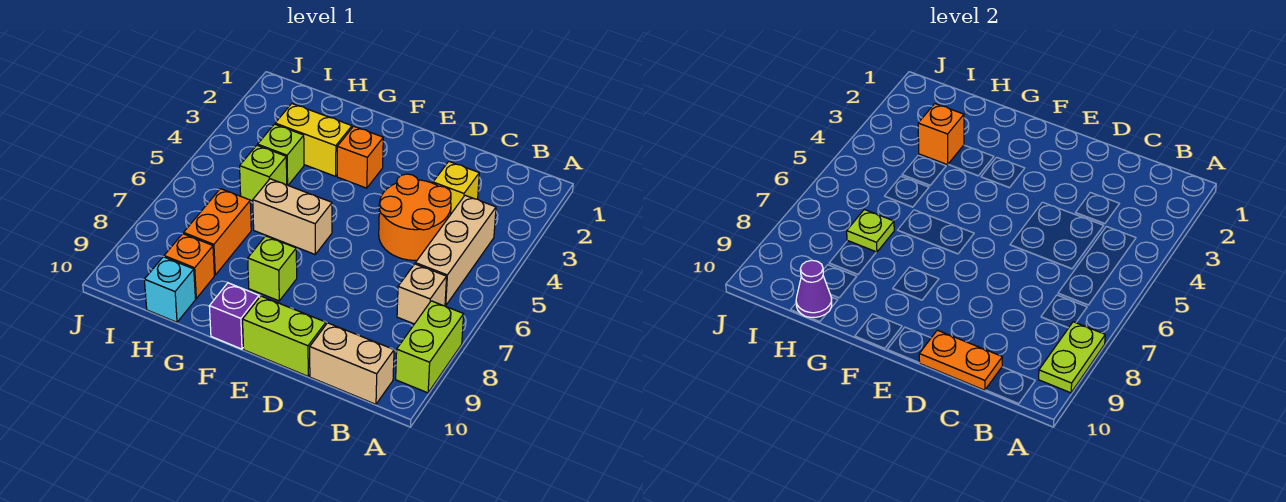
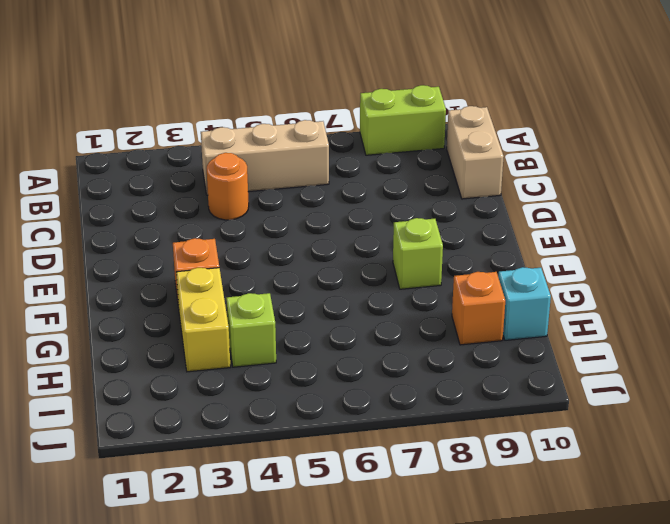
orange 1x1 round brick [207,153,249,220] -> orange 2x2 round brick [379,174,451,260]
none -> tan 1x1 brick [397,264,447,324]
none -> yellow 1x1 brick [433,162,479,213]
none -> lime 1x2 brick [243,296,326,376]

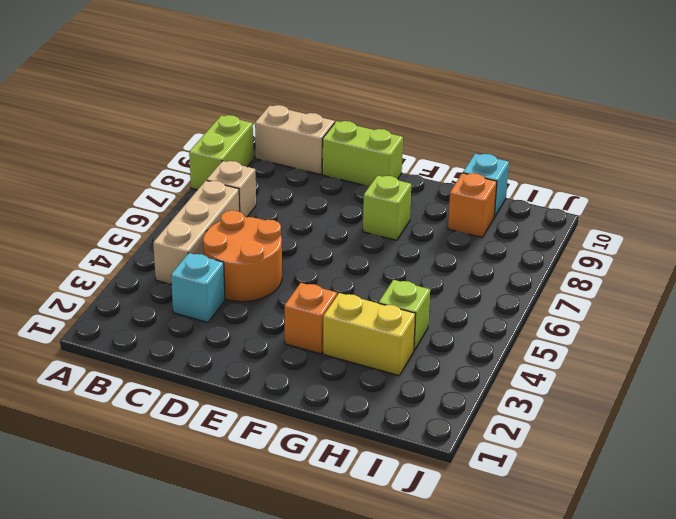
cyan 1x1 brick [171,253,225,322] -> yellow 1x1 brick [433,162,479,213]
none -> tan 1x2 brick [253,179,332,254]
none -> purple 1x1 brick [209,283,259,349]
none -> lime 1x1 brick [240,145,287,201]

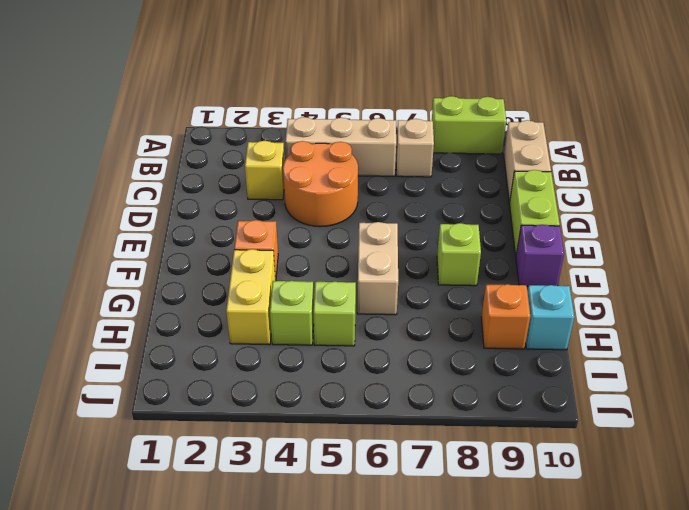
none -> orange 1x2 brick [184,189,251,275]
none -> lime 1x2 plate [1039,322,1105,393]
none -> orange 1x2 plate [919,330,1002,390]

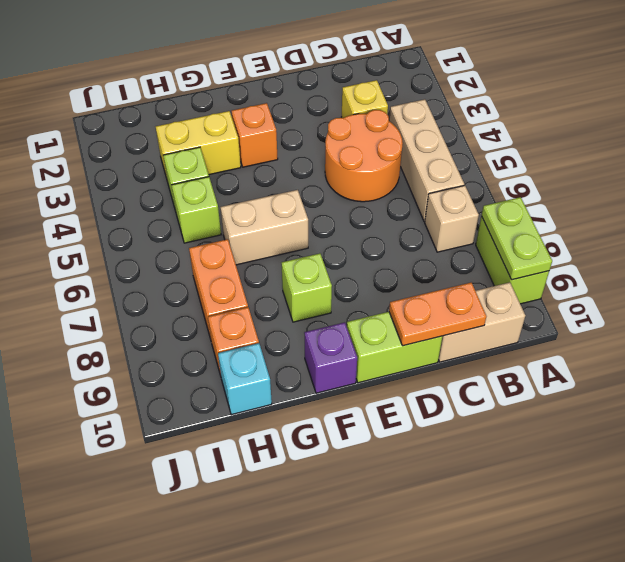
none -> orange 1x1 brick [918,104,964,165]
none -> lime 1x1 plate [847,209,894,252]
none -> purple 1x1 cone [796,260,832,317]

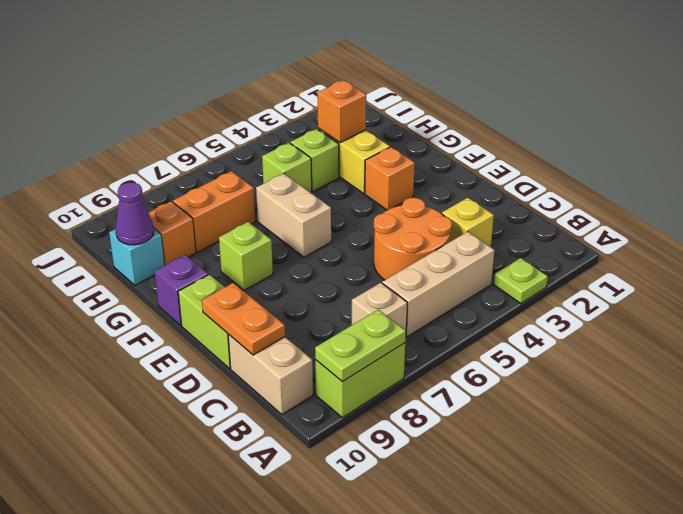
lime 1x1 plate [494,258,548,304] -> lime 1x1 plate moved to [847,209,894,252]

